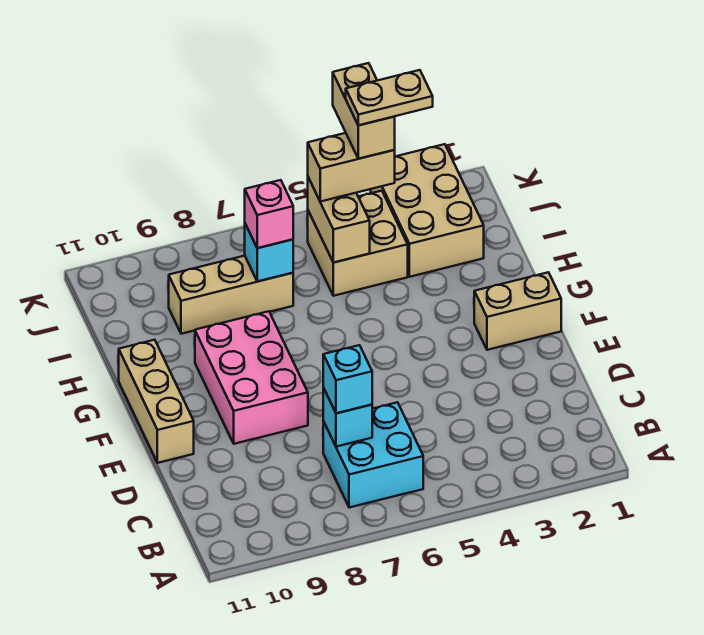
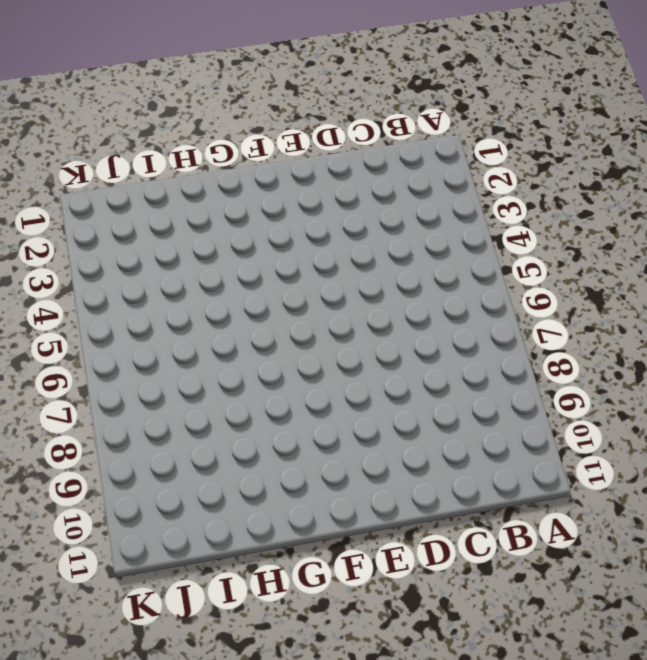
none -> cyan 2x2 brick [323,402,423,508]
none -> pink 2x3 brick [195,311,308,444]
none -> tan 1x3 brick [119,340,194,463]

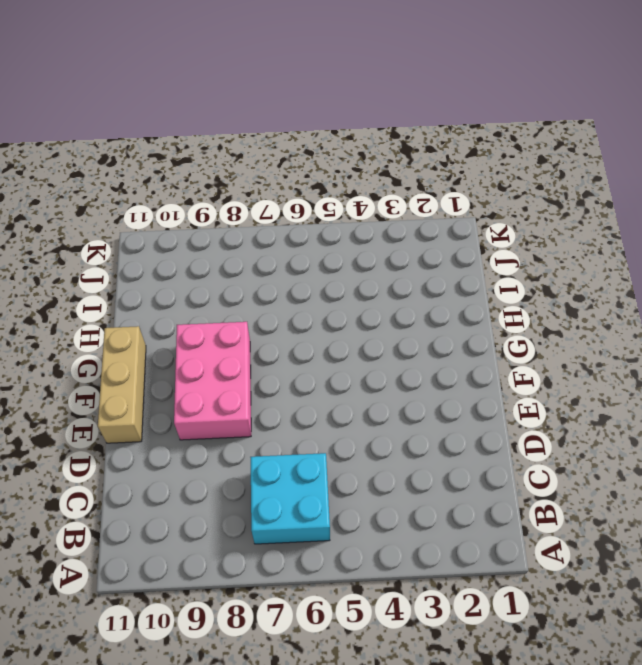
none -> tan 1x2 brick [474,272,561,350]
none -> tan 2x3 brick [371,144,484,277]
none -> tan 2x2 brick [308,191,408,296]

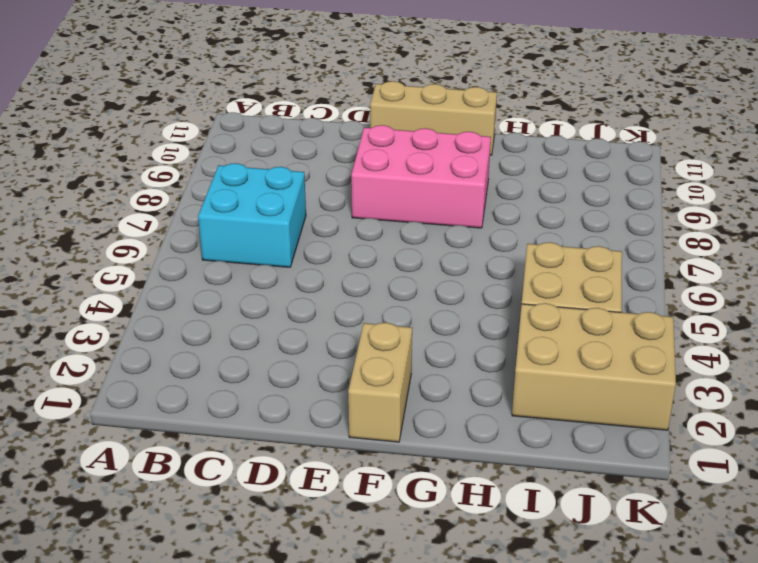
none -> tan 1x3 brick [169,256,293,334]
none -> cyan 1x1 brick [323,388,372,447]
none -> tan 1x2 brick [308,177,370,263]

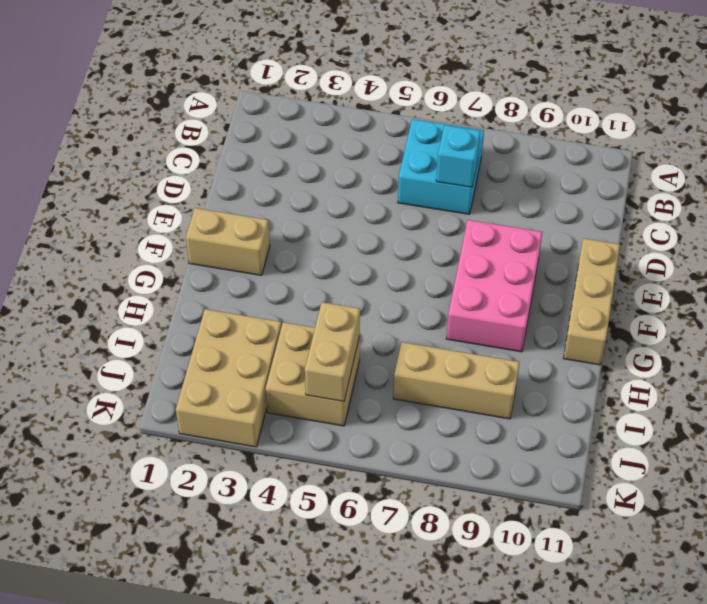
none -> cyan 1x1 brick [245,224,293,281]
none -> cyan 1x1 brick [323,345,372,413]
none -> pink 1x1 brick [245,180,293,248]

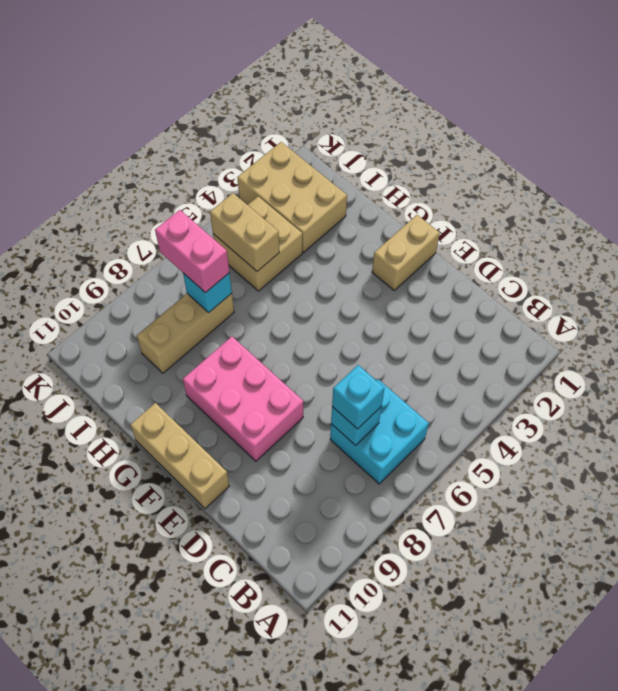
pink 1x2 brick [155,210,229,293] -> pink 1x1 brick [245,180,293,248]
none -> tan 1x2 brick [308,133,395,202]
none -> tan 1x2 brick [333,63,395,159]
none -> tan 1x2 plate [346,70,433,125]

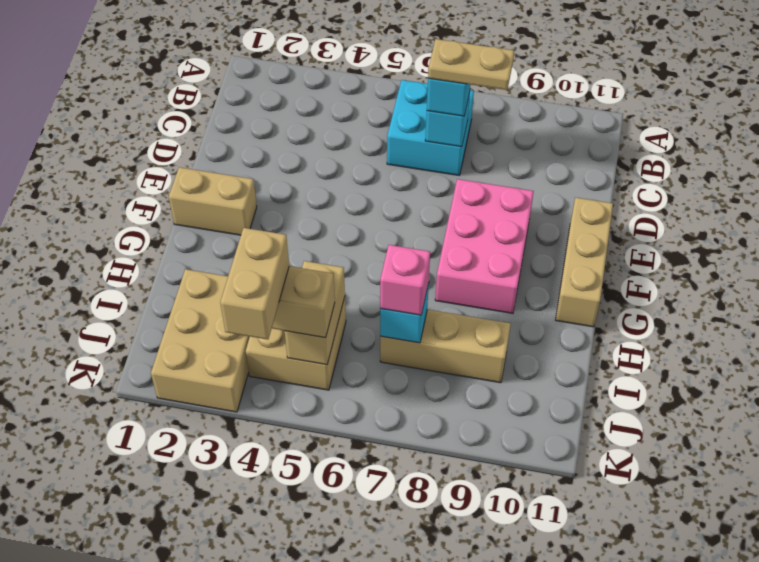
tan 1x2 plate [428,39,514,90] -> tan 1x2 plate moved to [346,70,433,125]

